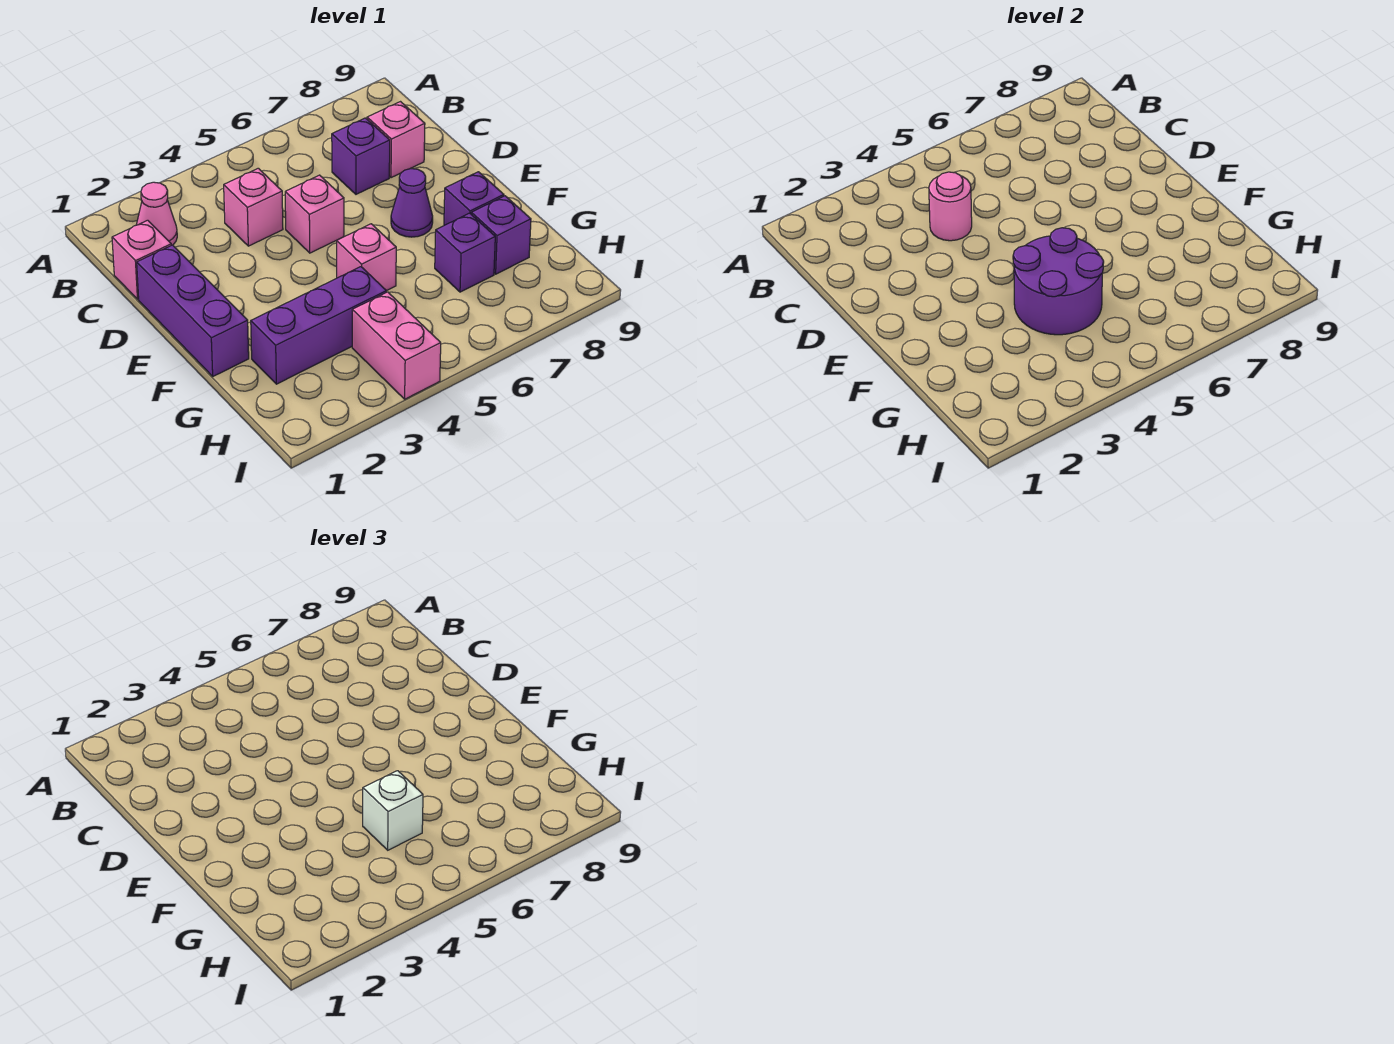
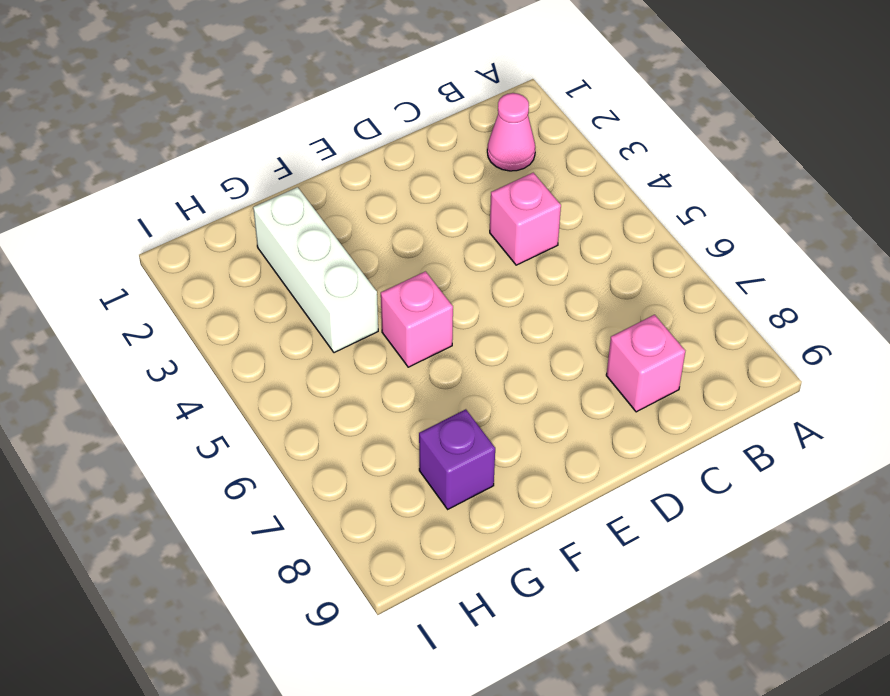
white 1x3 brick [253,187,378,353] -> purple 1x3 brick [251,267,386,384]
none -> pink 1x1 brick [112,220,171,299]
none -> purple 1x1 brick [332,118,390,194]
none -> purple 1x3 brick [137,245,249,376]

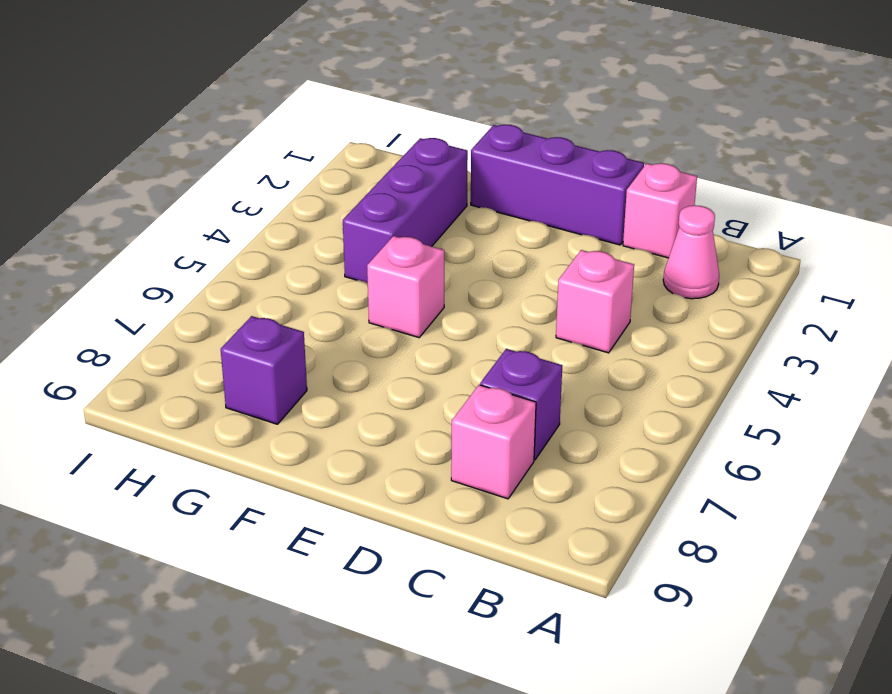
none -> pink 1x1 brick [285,175,344,253]
none -> purple 1x1 cone [391,169,433,237]
none -> purple 1x1 brick [444,172,504,225]

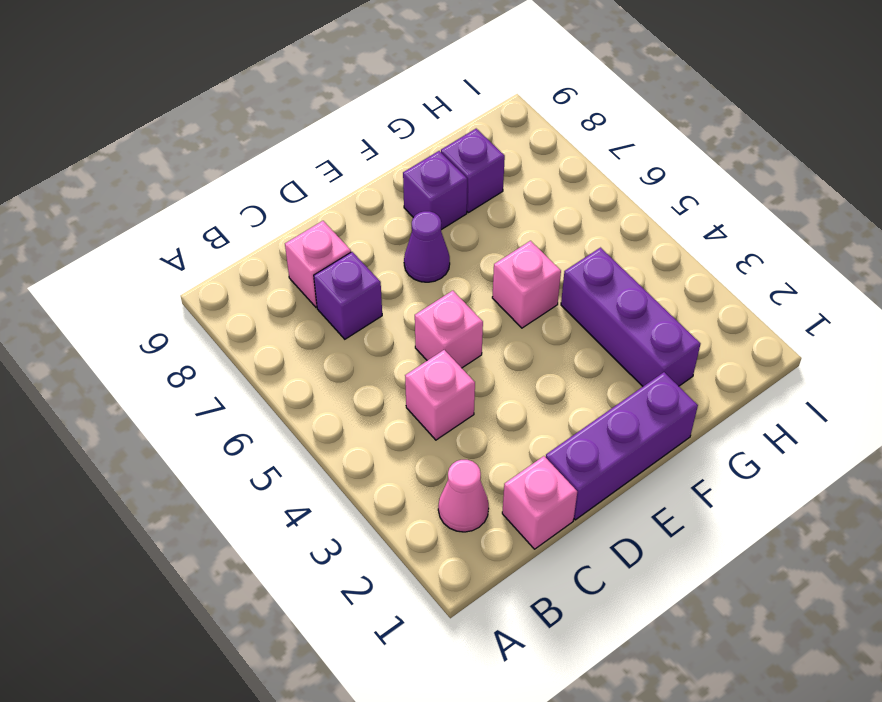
none -> purple 1x1 brick [435,213,495,292]
none -> pink 1x2 brick [352,292,441,399]
none -> pink 1x1 round brick [929,172,972,241]

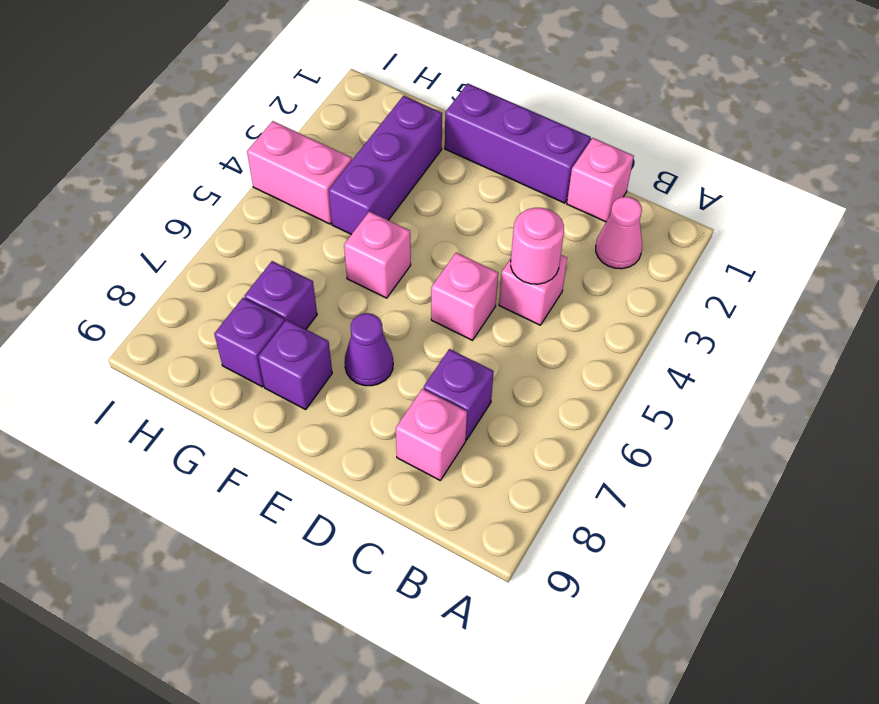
none -> purple 2x2 round brick [1013,228,1104,335]
none -> white 1x1 brick [363,771,423,850]

